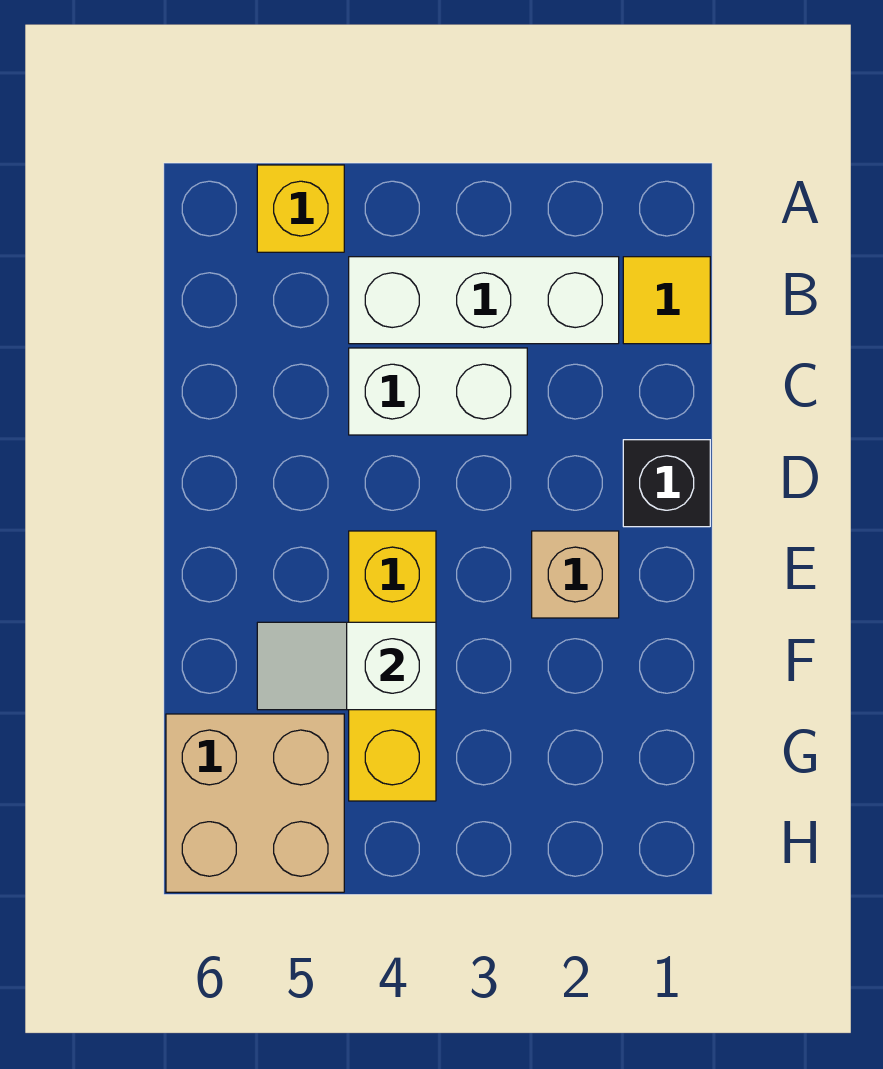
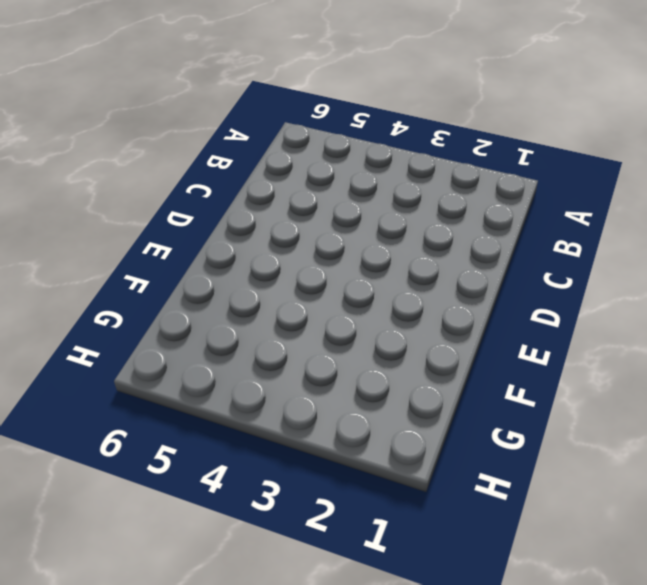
none -> yellow 1x1 brick [257,165,344,252]
none -> yellow 1x1 tile [623,257,710,344]

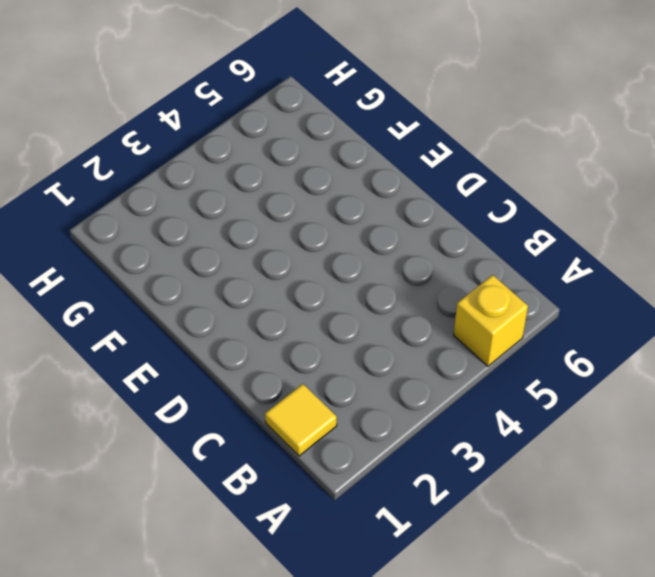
none -> white 1x3 brick [349,257,619,344]
none -> white 1x2 brick [349,348,527,435]

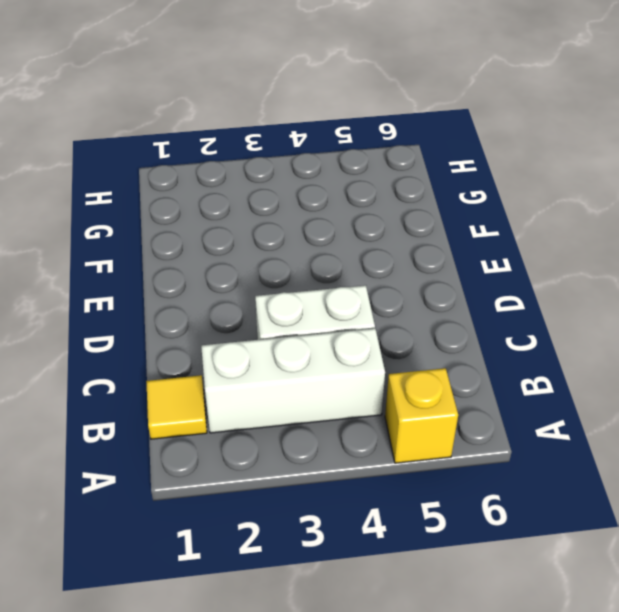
none -> black 1x1 brick [623,440,710,527]
none -> tan 1x1 brick [532,531,619,618]

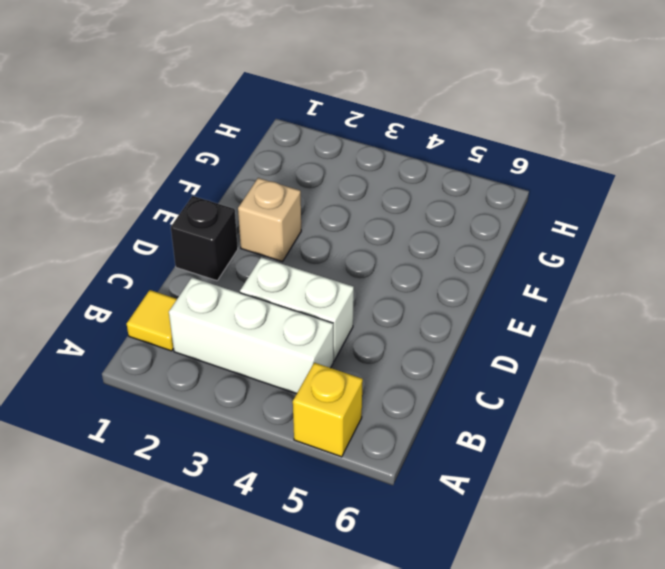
none -> yellow 1x3 brick [349,531,436,801]
none -> tan 2x2 brick [166,714,344,892]

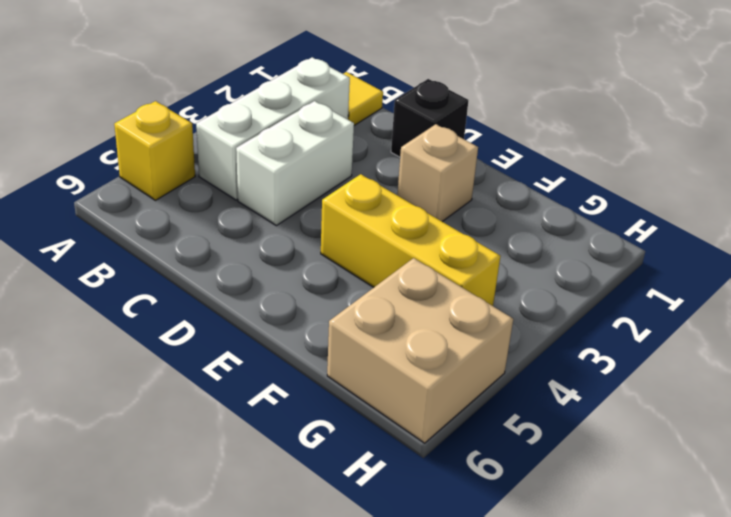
none -> white 1x2 slope [257,622,436,710]

